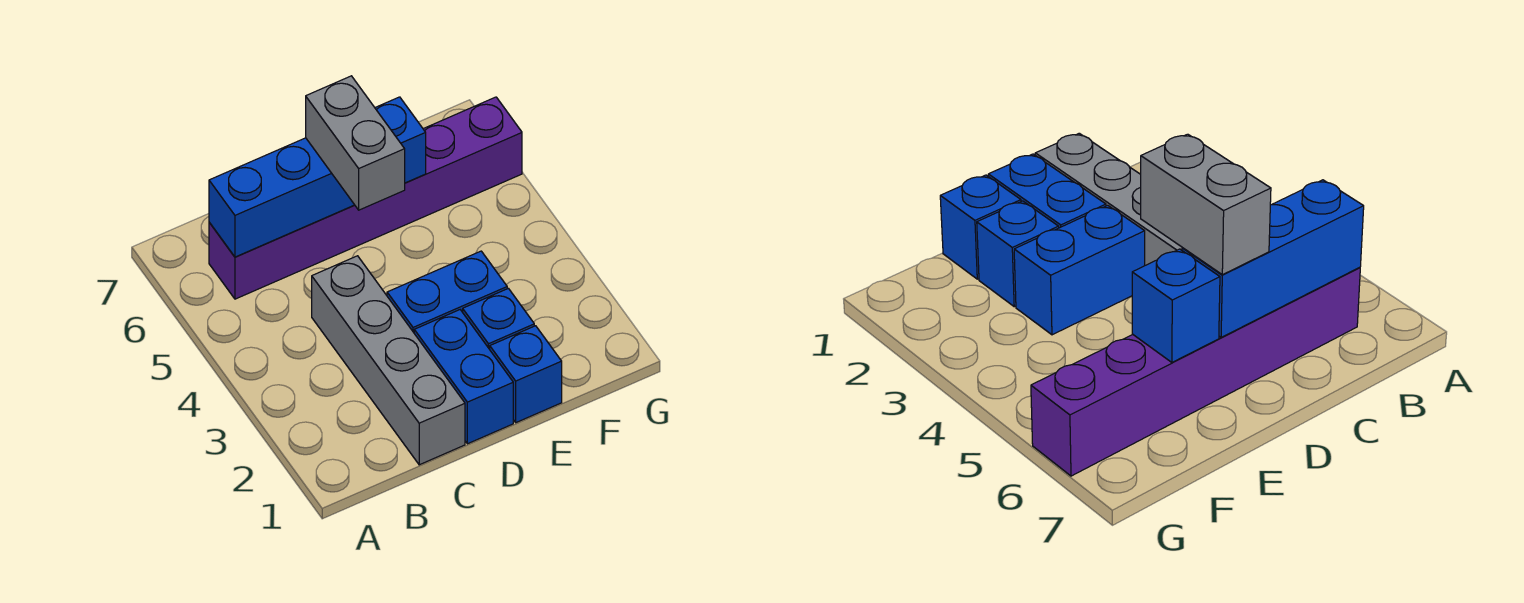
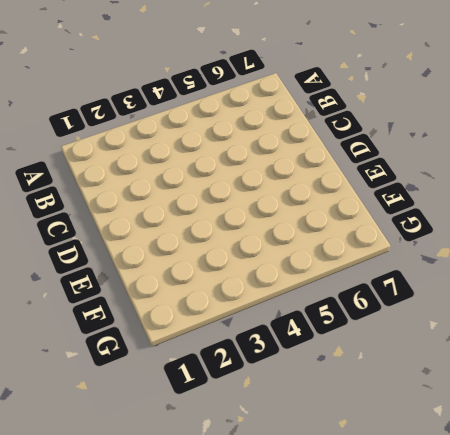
none -> purple 1x6 brick [209,97,522,299]
none -> grey 1x4 brick [312,256,465,465]

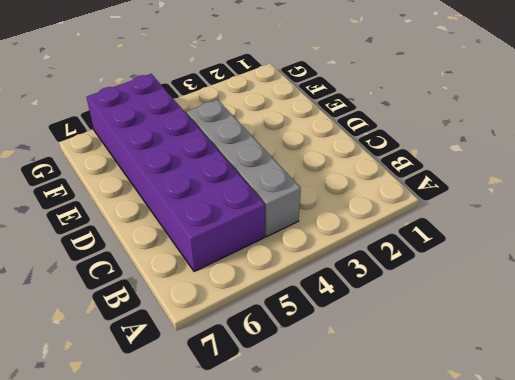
grey 1x4 brick [186,100,301,237] -> grey 1x4 brick turned to [312,256,465,465]
purple 2x6 brick [87,74,265,272] -> purple 1x6 brick [209,97,522,299]
none -> blue 1x2 brick [414,310,513,444]
none -> blue 1x2 brick [387,251,507,332]

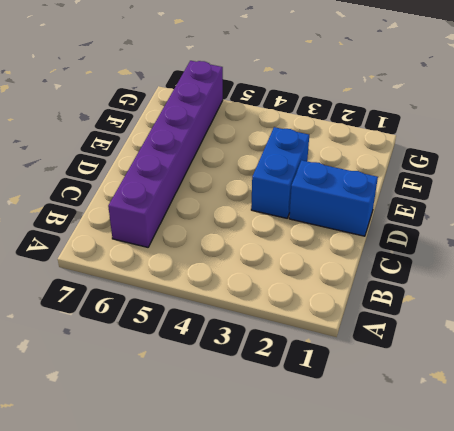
none -> grey 1x4 brick [312,256,465,465]
none -> blue 1x1 brick [490,326,562,423]

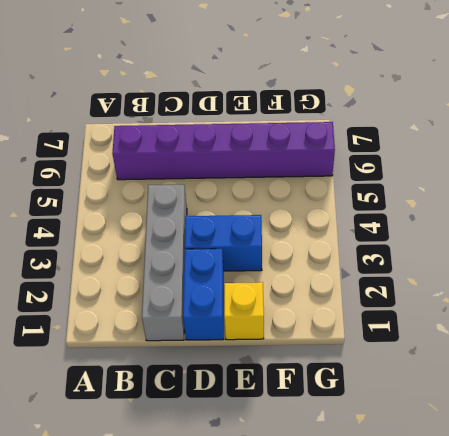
yellow 1x1 brick [224,282,264,340] -> blue 1x1 brick [490,326,562,423]
none -> blue 1x1 brick [463,288,534,349]
none -> blue 1x3 brick [209,138,354,257]

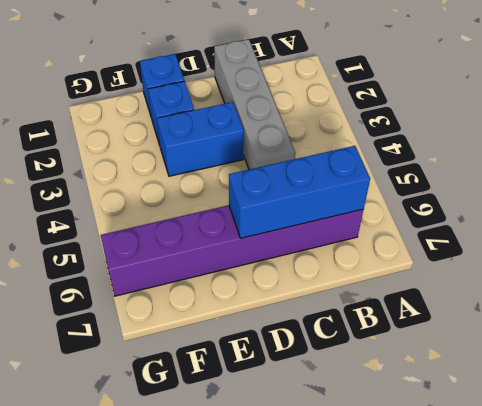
none -> blue 1x2 brick [414,310,513,444]
none -> blue 1x1 brick [375,97,426,183]

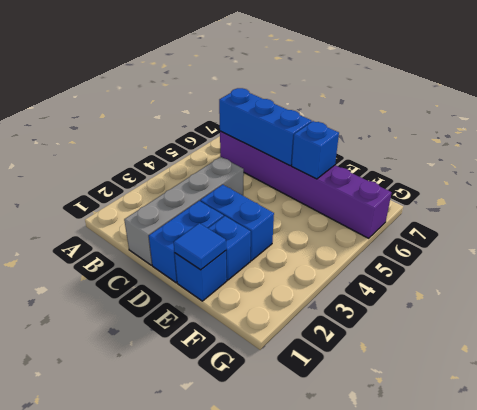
blue 1x1 tile [174,223,226,270] -> none
none -> grey 1x2 brick [306,76,405,210]

